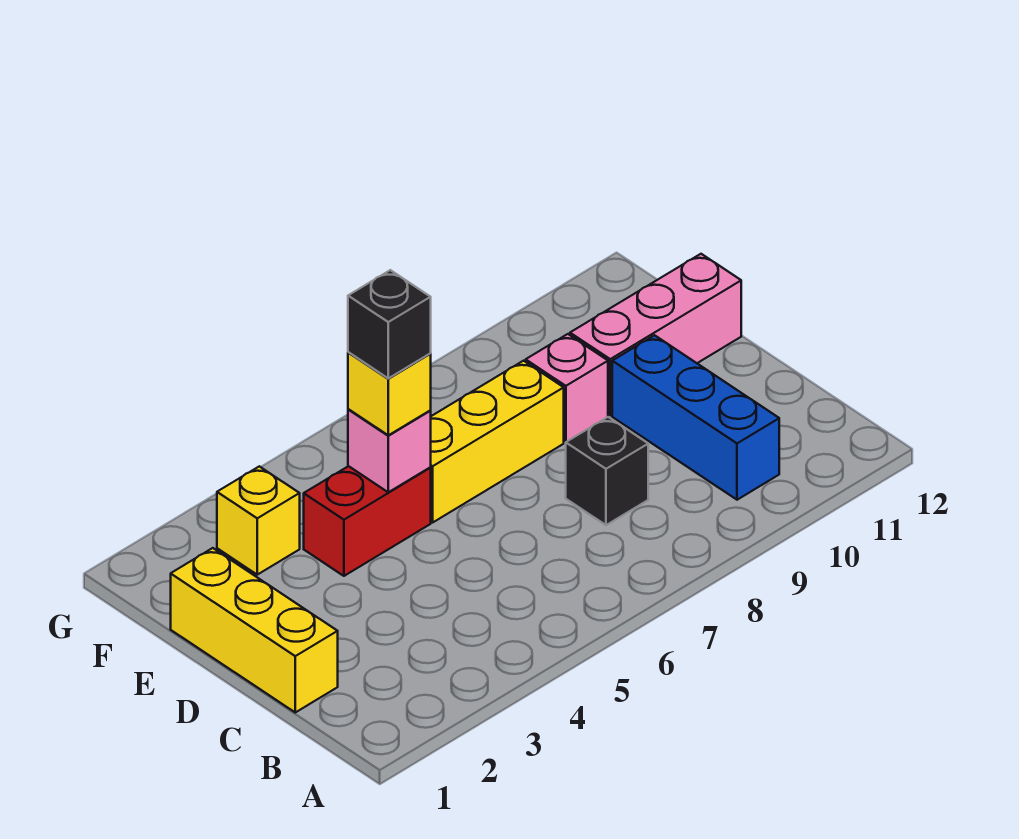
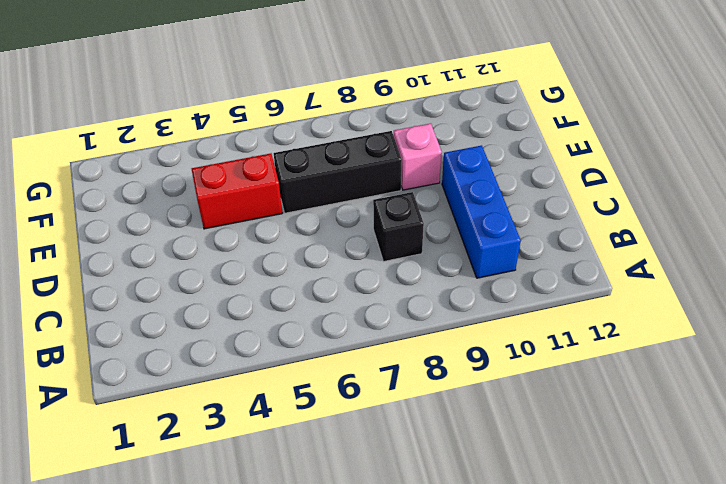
black 1x3 brick [274,131,402,213] -> yellow 1x3 brick [430,361,564,522]
none -> yellow 1x3 brick [171,548,338,712]
none -> pink 1x3 brick [570,254,741,415]

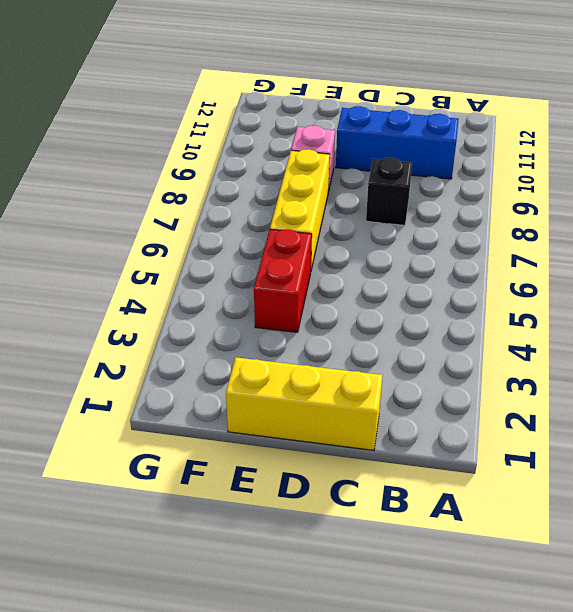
none -> pink 1x3 brick [570,254,741,415]
none -> yellow 1x1 brick [217,466,300,575]

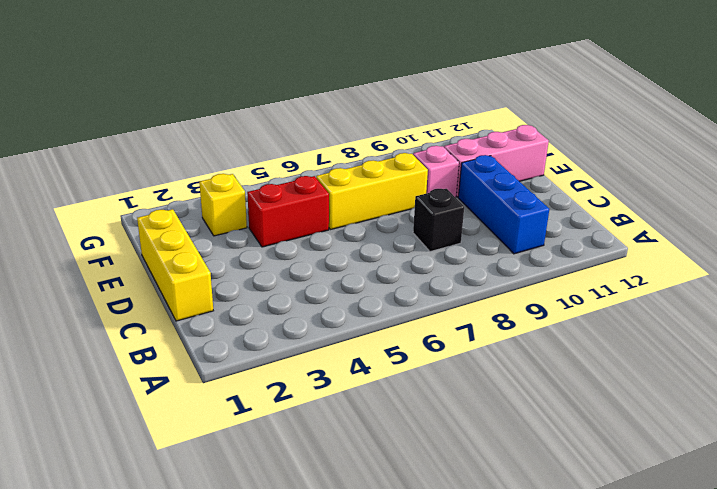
none -> pink 1x1 brick [348,409,431,492]
none -> yellow 1x1 brick [348,352,431,435]

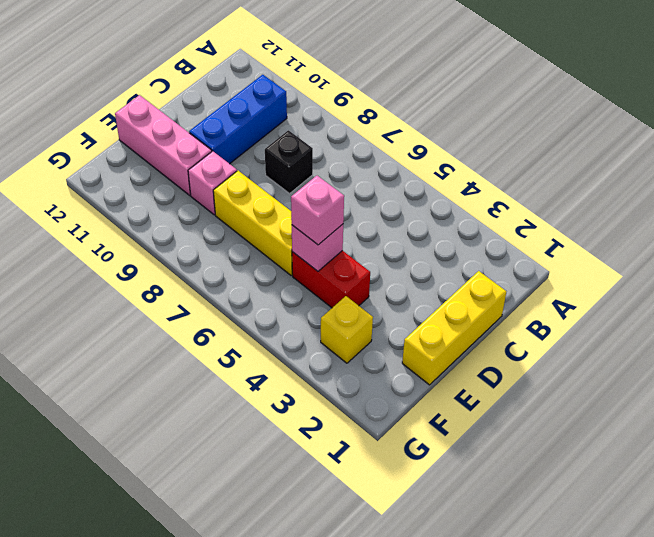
pink 1x1 brick [291,176,344,245] -> yellow 1x1 brick [348,352,431,435]
none -> black 1x1 brick [348,270,431,378]

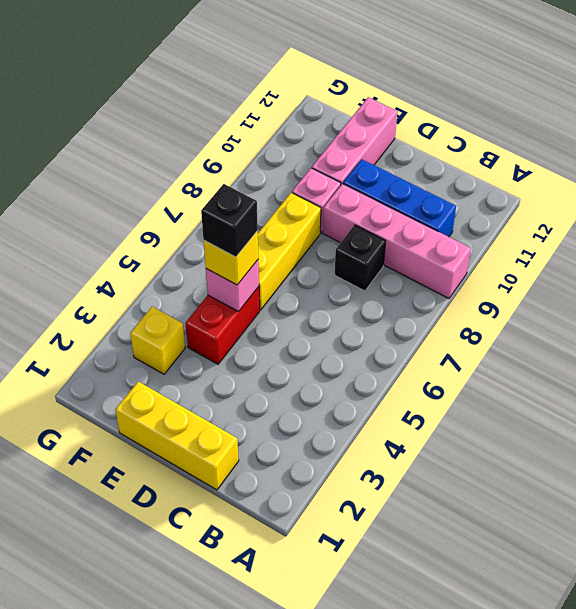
pink 1x4 brick [323,184,471,298] -> none

